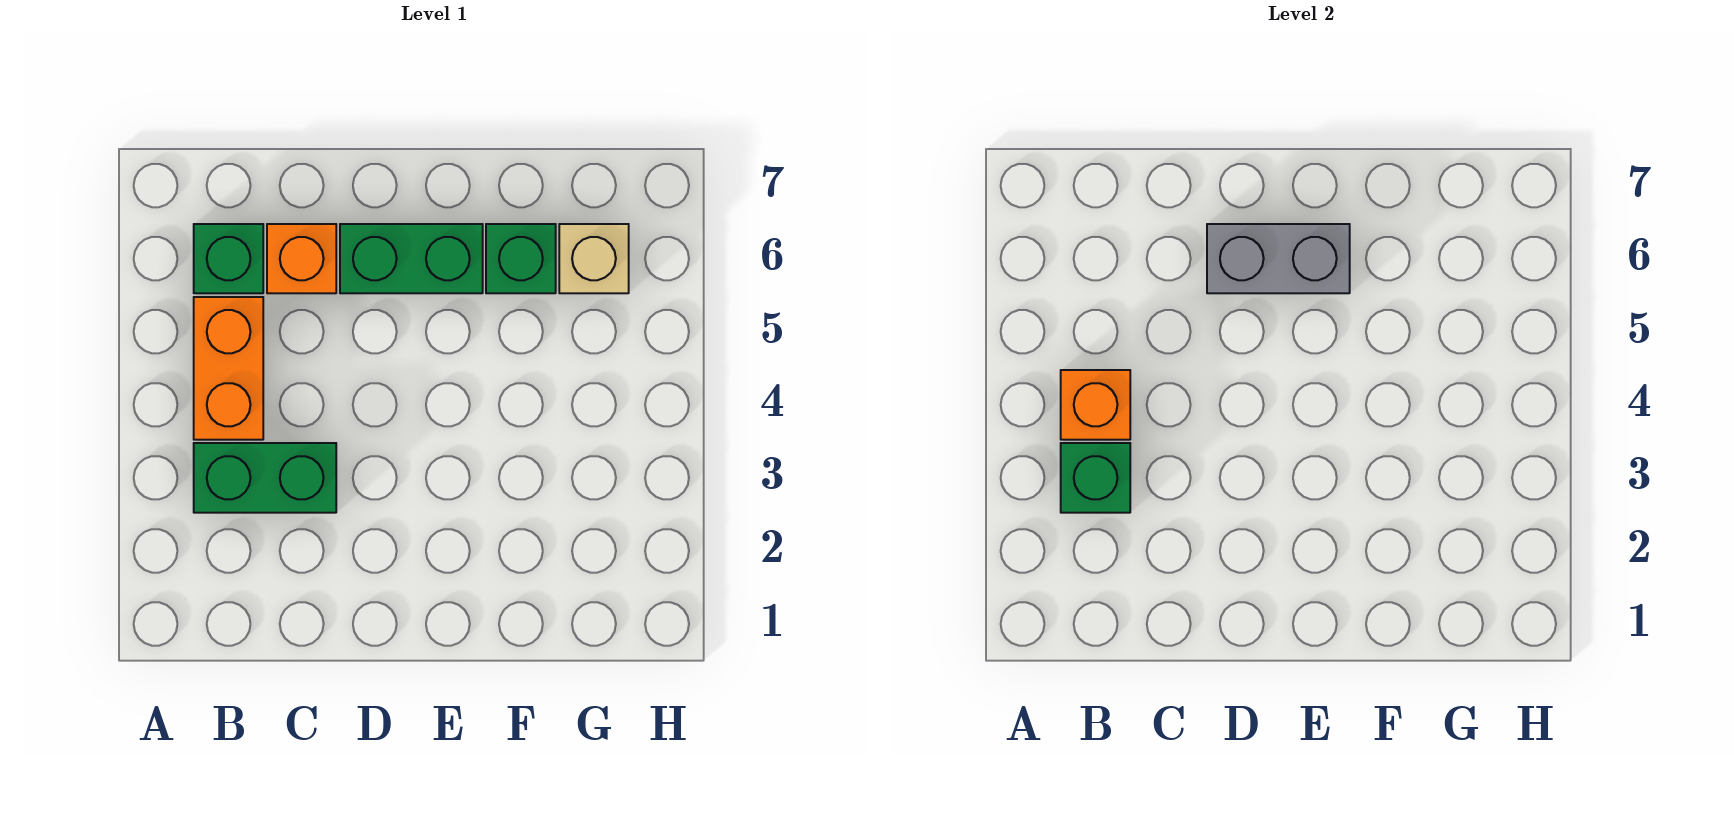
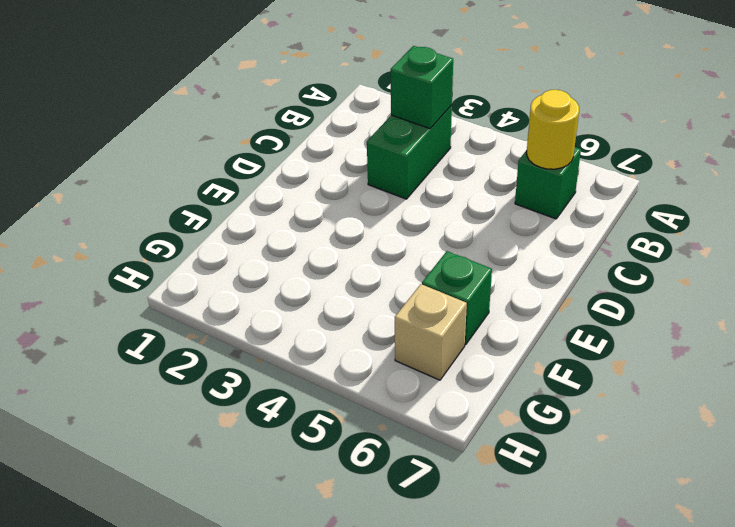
yellow 1x1 round brick [527,90,579,169] -> none
none -> orange 1x2 brick [194,297,263,440]
none -> orange 1x1 brick [267,224,336,293]

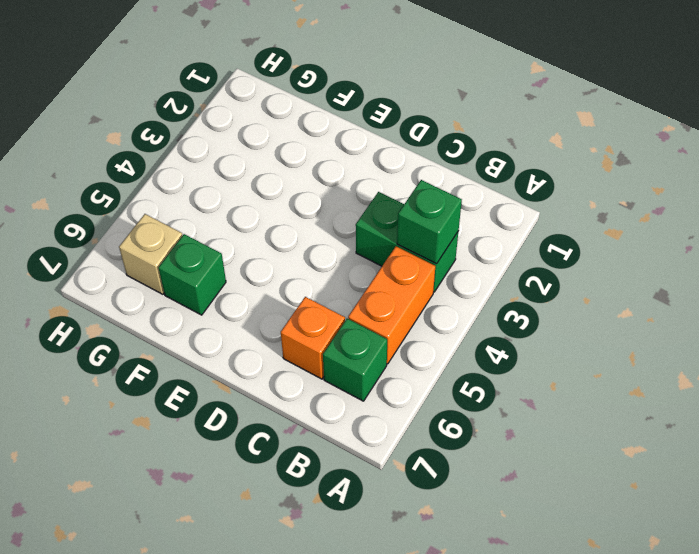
none -> green 1x2 brick [340,224,483,293]
none -> orange 1x1 brick [1061,370,1130,440]

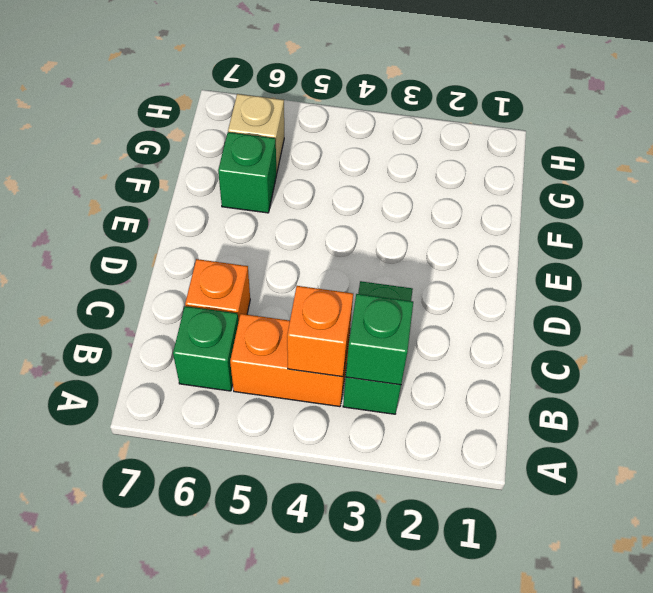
none -> green 1x2 brick [340,224,483,293]
none -> grey 1x2 brick [1207,224,1350,293]

